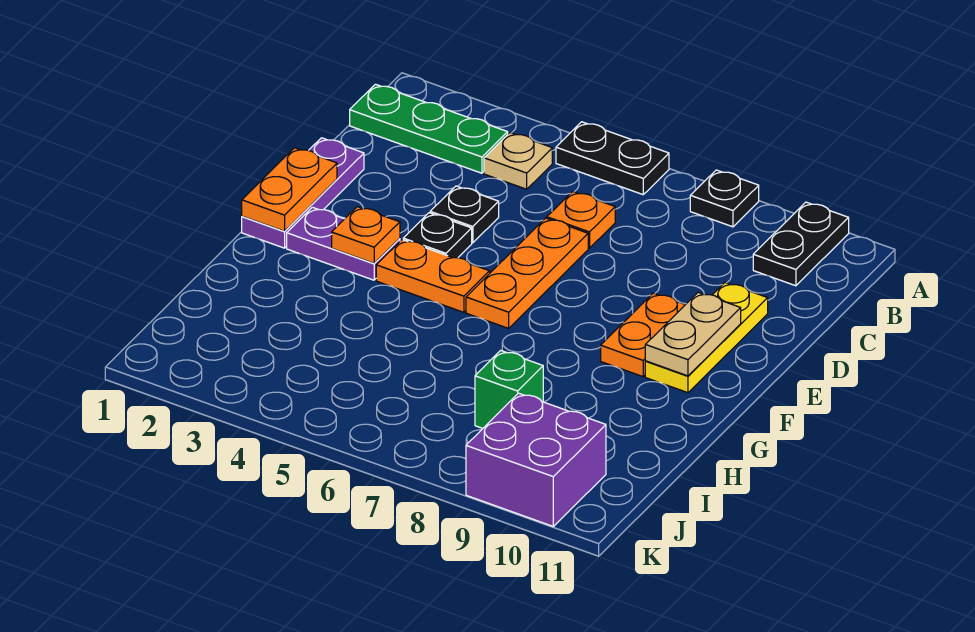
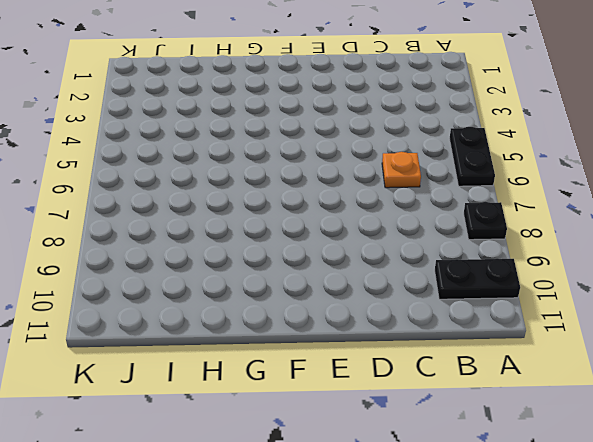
none -> green 1x3 plate [350,84,508,173]
none -> tan 1x1 plate [484,133,552,189]
none -> purple 1x3 plate [242,138,364,248]

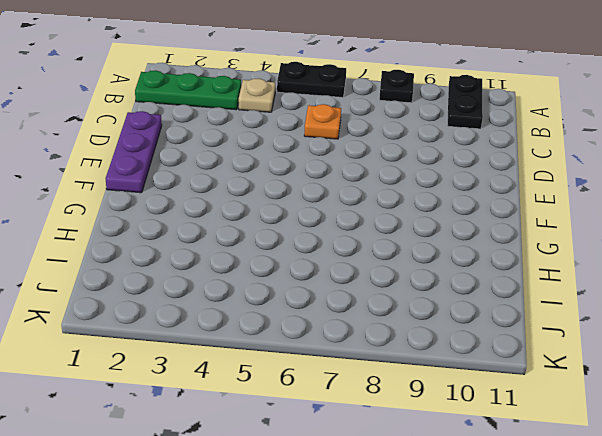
none -> black 1x1 plate [430,186,499,243]
none -> orange 1x3 plate [466,218,588,328]
none -> yellow 1x3 plate [645,283,768,393]

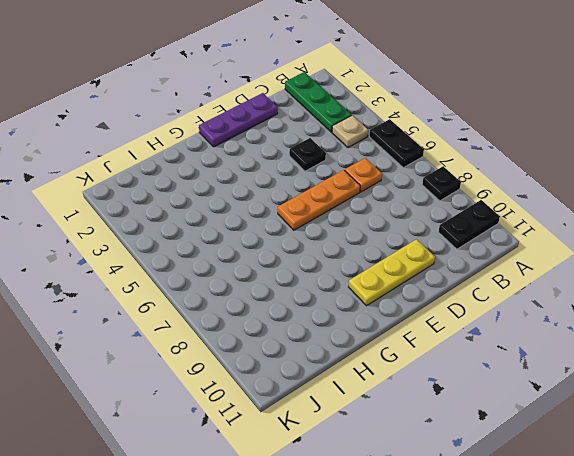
none -> black 1x1 plate [403,213,472,258]
none -> orange 1x2 plate [601,293,685,377]
none -> purple 1x2 plate [287,207,400,280]

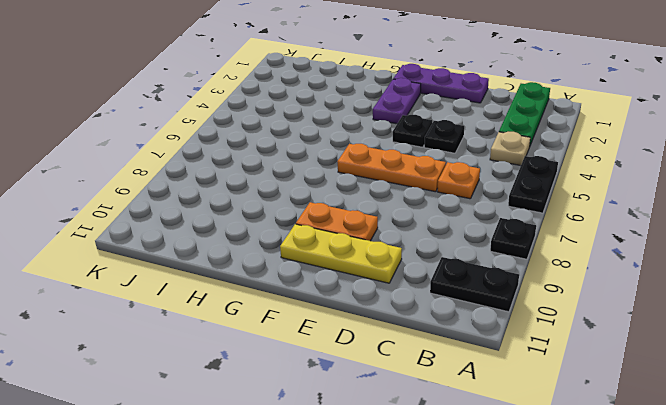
none -> orange 1x2 plate [376,240,490,312]
none -> green 1x1 brick [475,350,543,428]
none -> purple 2x2 brick [466,393,606,526]

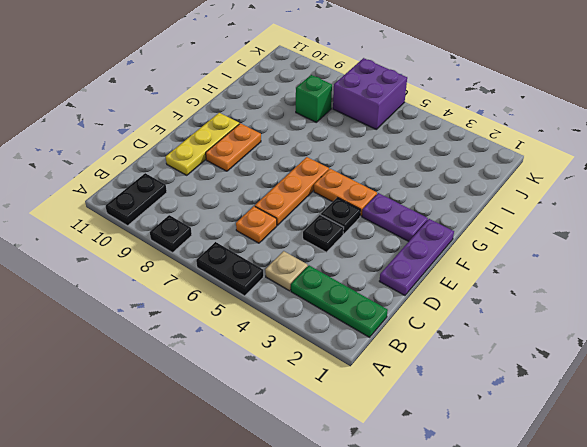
purple 2x2 brick [333,58,407,129] -> purple 2x2 brick moved to [466,393,606,526]
none -> orange 1x2 plate [242,148,337,231]
none -> tan 1x2 plate [645,292,741,376]
none -> orange 1x1 plate [332,207,400,263]

